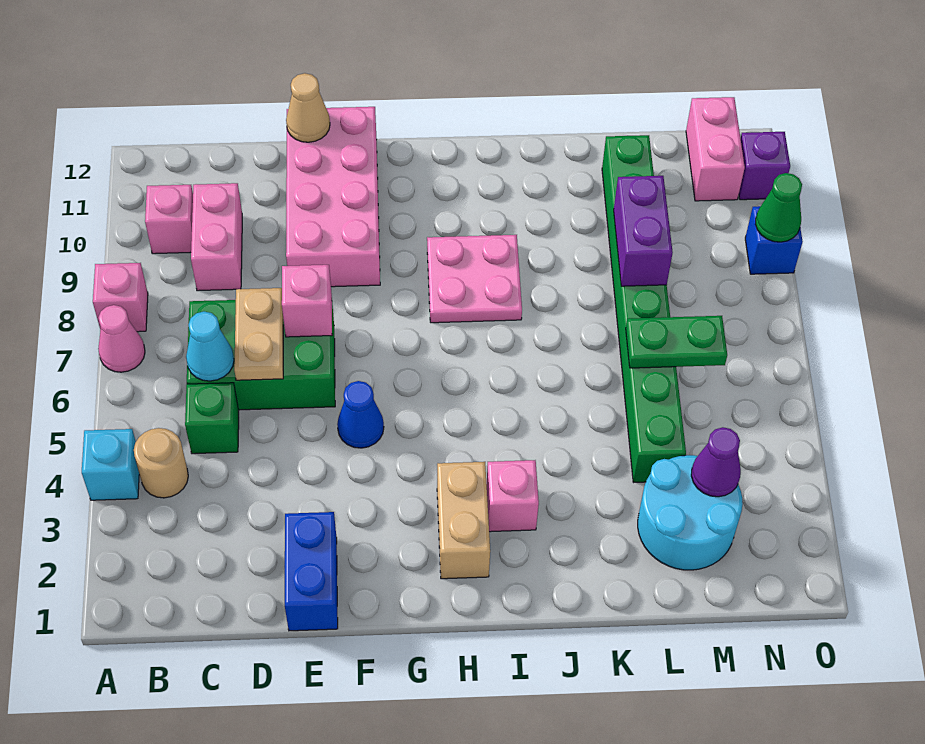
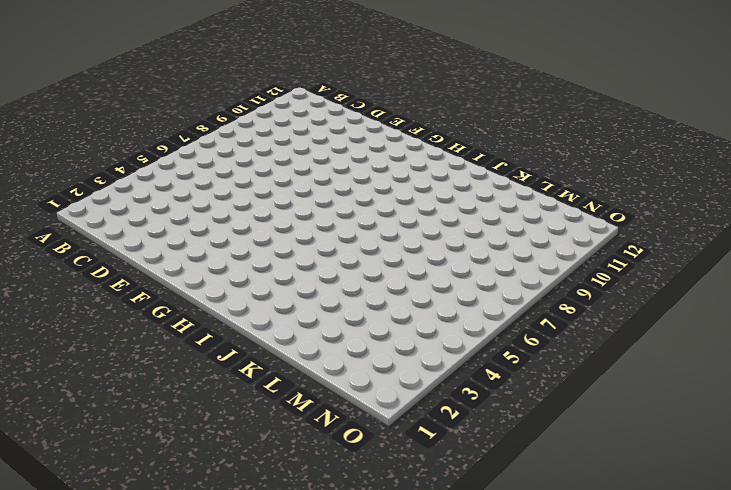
none -> cyan 1x1 brick [82,429,139,500]
none -> pink 1x1 cone [98,305,145,372]
none -> pink 1x1 brick [93,263,148,332]

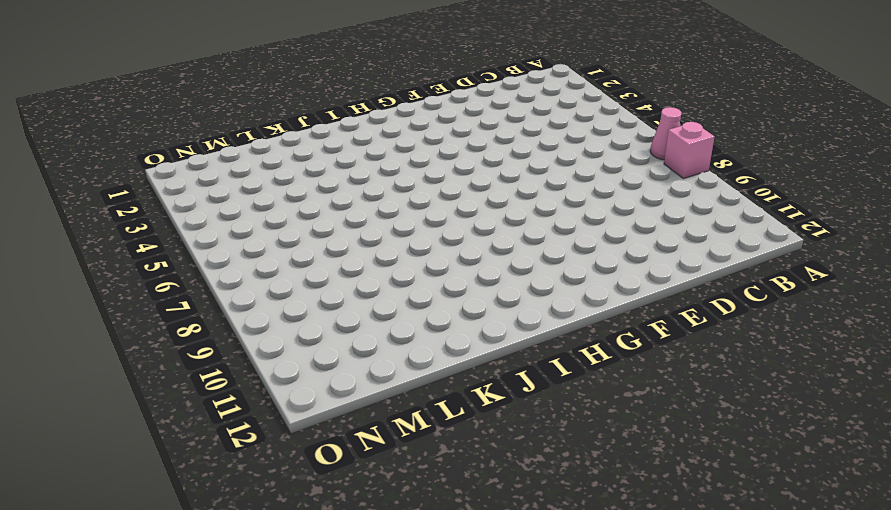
none -> cyan 1x1 brick [82,429,139,500]
none -> tan 1x1 round brick [134,428,188,498]
none -> pink 1x1 brick [145,185,193,254]

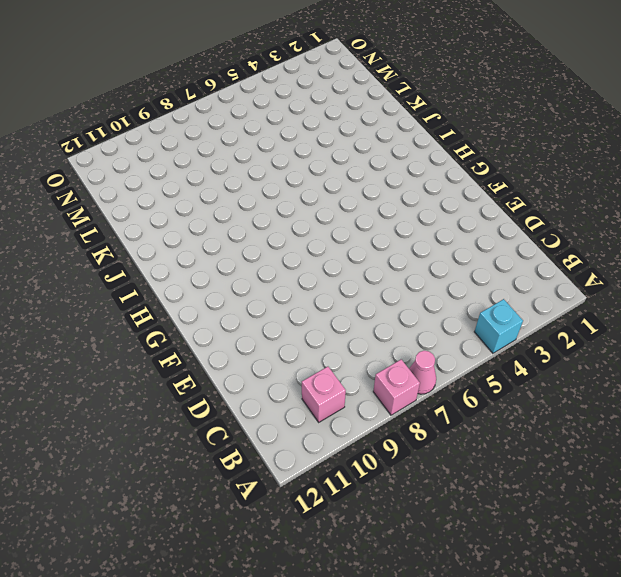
none -> tan 1x1 round brick [134,428,188,498]
none -> green 1x1 brick [185,383,239,454]
none -> green 2x3 brick [187,300,335,410]

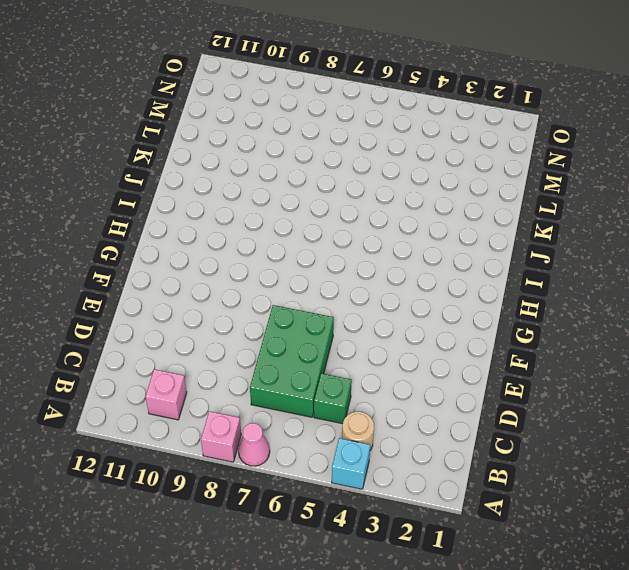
none -> pink 1x2 brick [191,183,242,291]
none -> blue 1x2 brick [285,512,338,631]
none -> pink 2x4 brick [286,107,380,287]

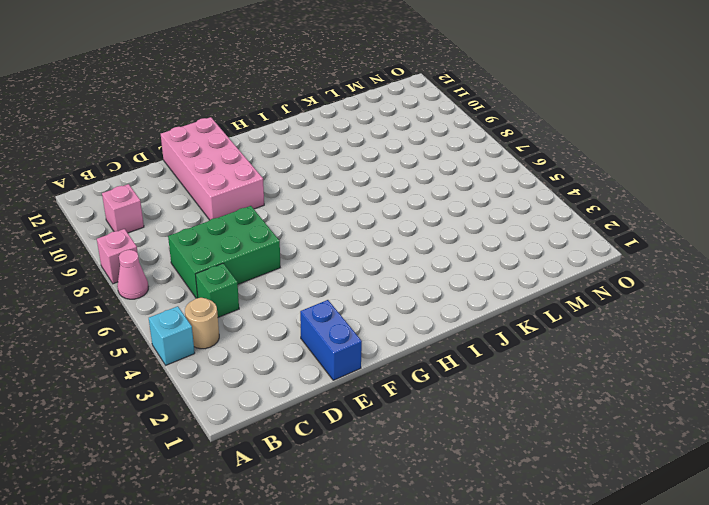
none -> pink 1x2 brick [191,183,242,291]
none -> blue 1x1 cone [337,381,384,448]
none -> tan 1x2 brick [437,462,490,579]

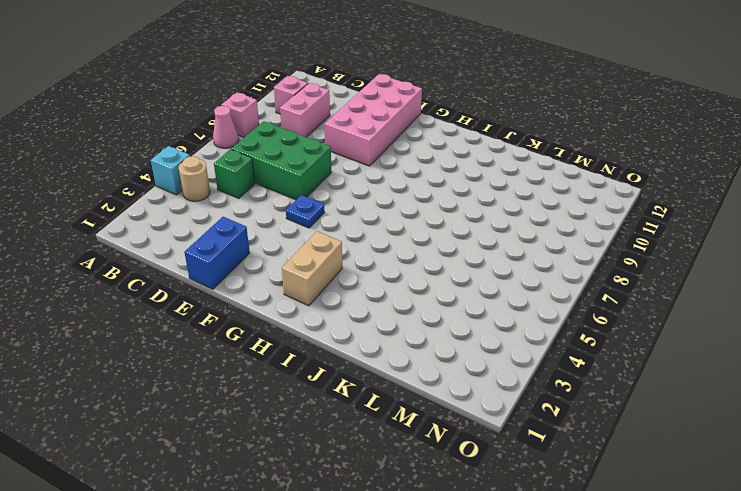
blue 1x1 plate [286,195,325,228] -> blue 1x1 cone [337,381,384,448]
none -> pink 2x2 plate [427,235,522,323]
none -> pink 1x1 brick [487,460,539,532]
none -> cyan 2x2 round brick [638,455,743,570]

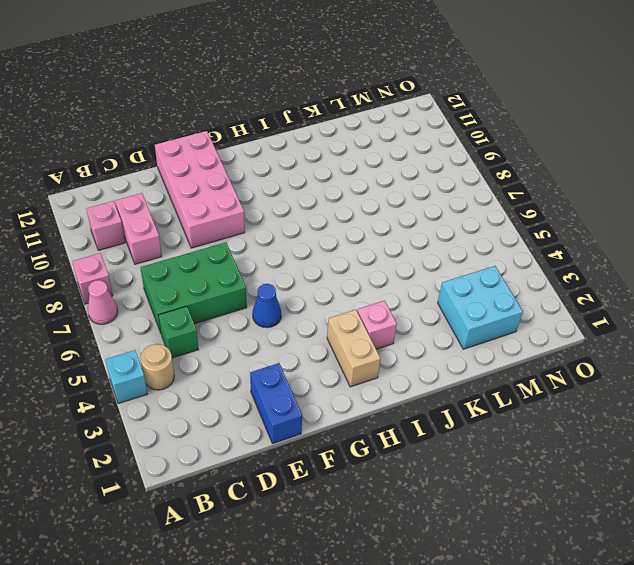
cyan 2x2 brick [438,266,523,349] -> cyan 2x2 round brick [638,455,743,570]
none -> pink 2x2 plate [427,235,522,323]
none -> green 1x8 brick [602,135,686,482]
none -> pink 1x2 brick [686,97,745,201]

